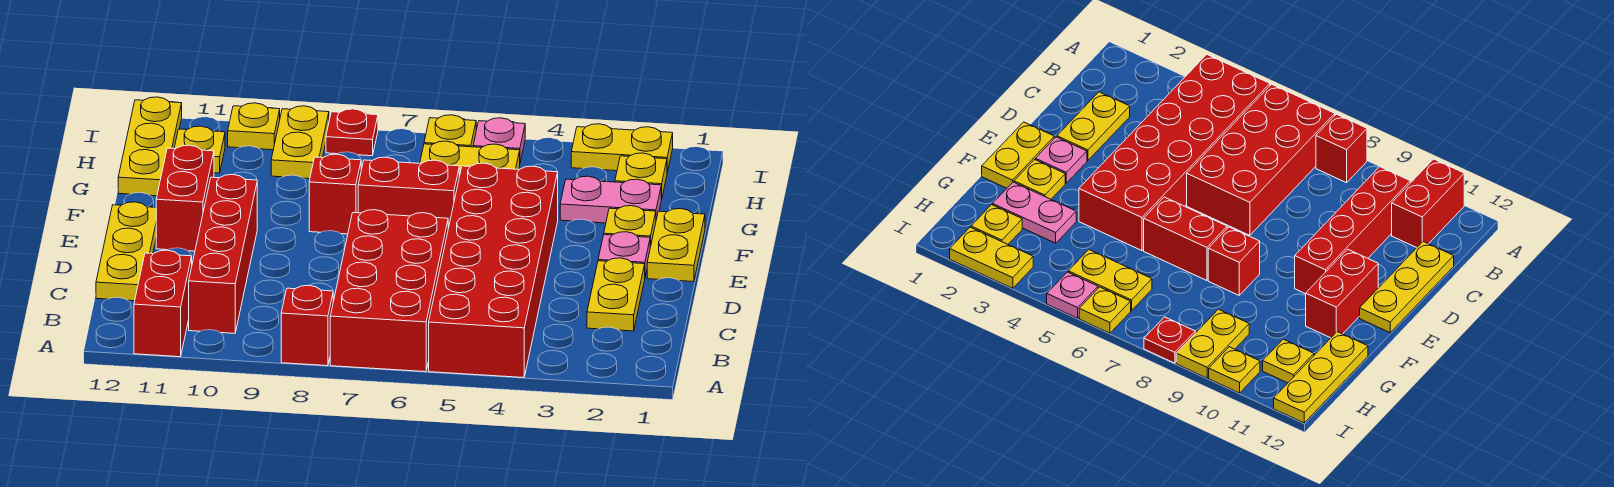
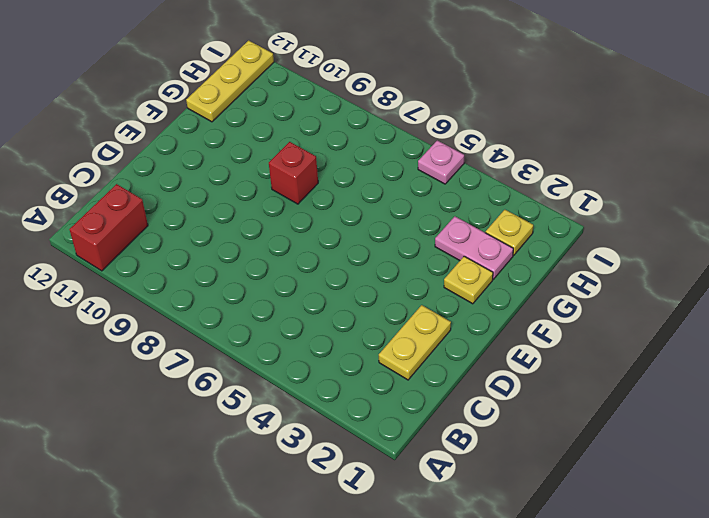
none -> red 2x6 brick [429,163,558,378]
none -> red 2x4 brick [330,210,448,372]
none -> red 1x1 brick [281,285,333,366]

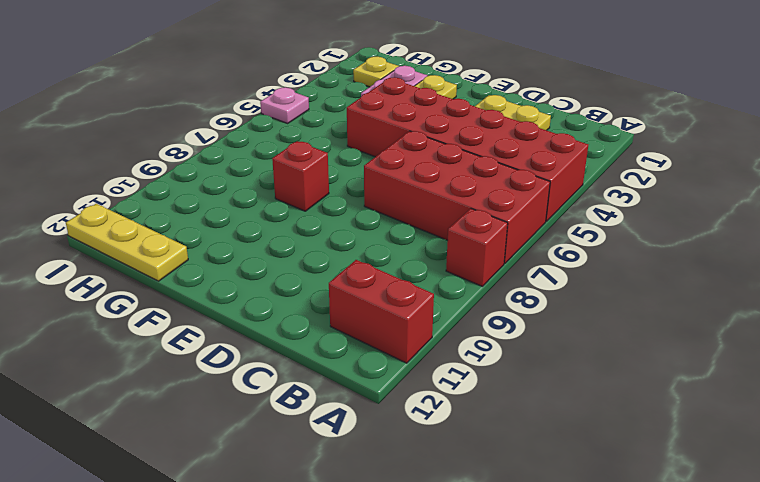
none -> red 1x4 brick [189,175,257,333]
none -> yellow 1x3 plate [96,202,156,301]
none -> yellow 1x2 plate [647,209,705,282]

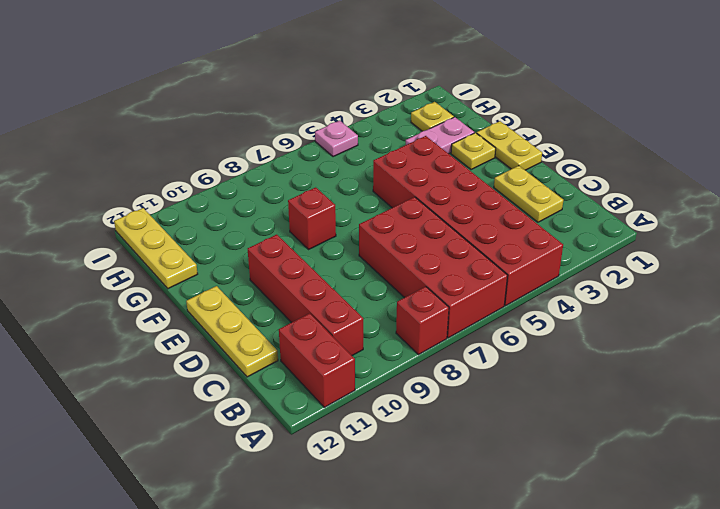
none -> pink 1x1 plate [598,232,650,276]
none -> red 1x2 brick [156,145,214,251]
none -> red 1x2 brick [358,157,459,228]

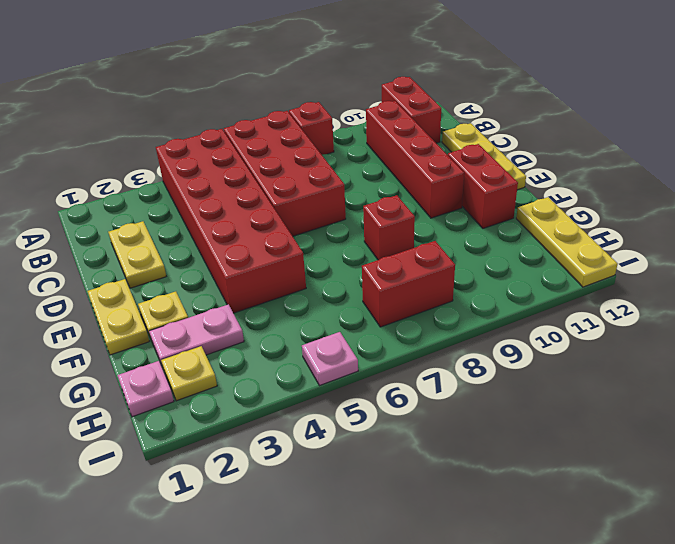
pink 1x1 plate [117,361,174,417] -> pink 1x1 plate moved to [598,232,650,276]
red 1x2 brick [362,241,455,327] -> red 1x2 brick moved to [358,157,459,228]
none -> yellow 1x2 plate [420,141,520,176]
none -> yellow 1x2 plate [271,106,329,179]
none -> yellow 1x1 plate [174,126,225,173]

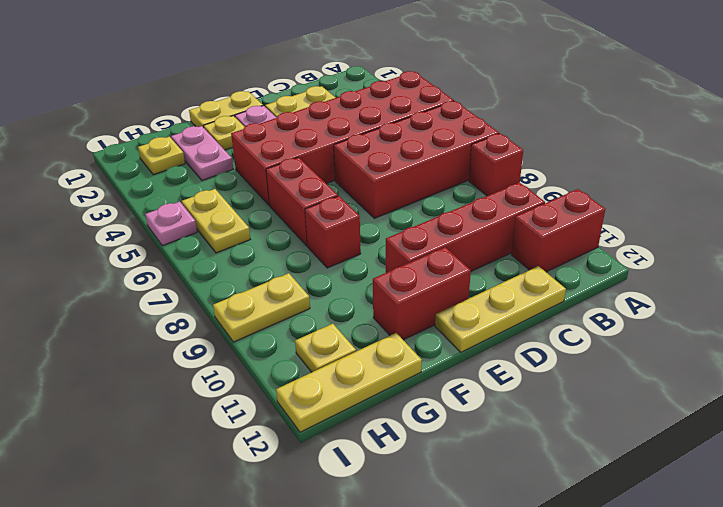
none -> yellow 1x2 plate [571,124,673,172]
none -> yellow 1x1 plate [424,115,476,147]
none -> red 1x1 plate [326,109,378,156]

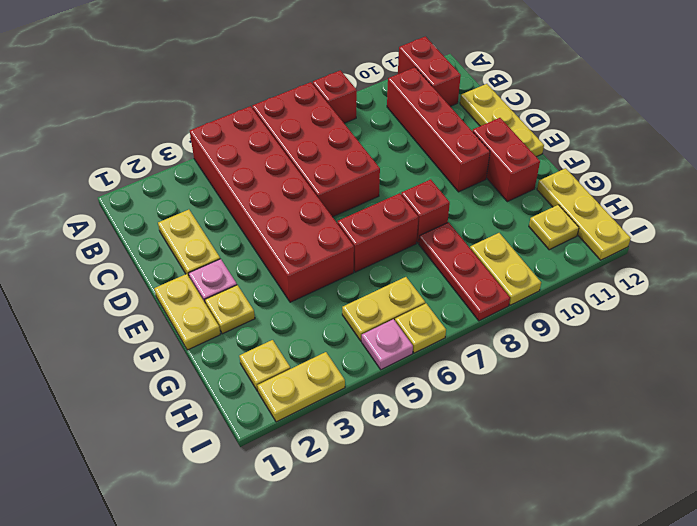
red 1x3 plate [419,222,510,321] -> red 1x1 plate [326,109,378,156]
none -> pink 1x2 plate [560,176,661,223]
none -> yellow 1x1 plate [228,103,280,150]

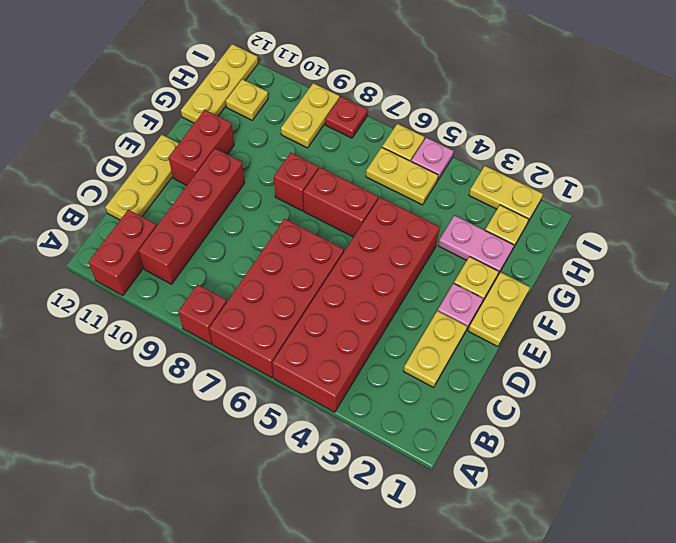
none -> yellow 1x1 plate [228,103,280,150]

